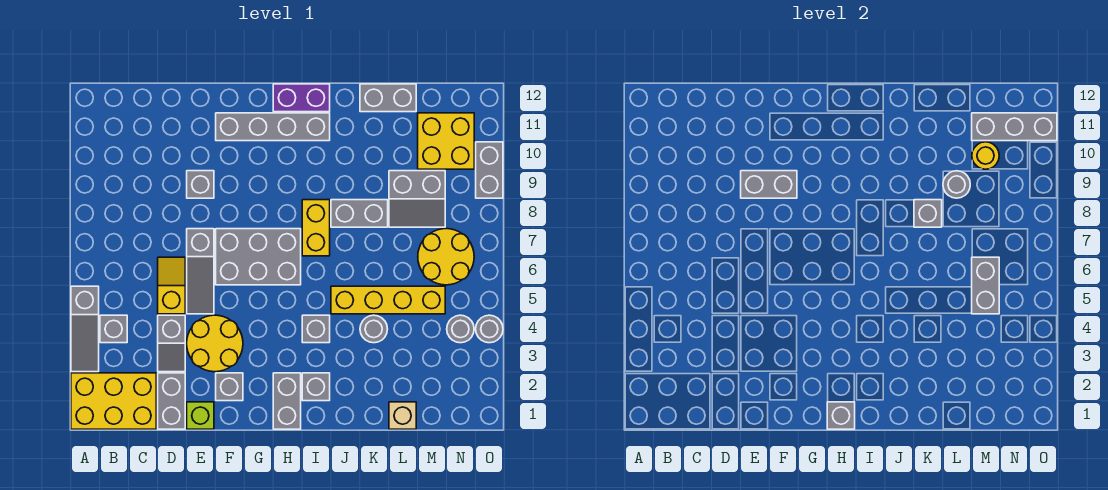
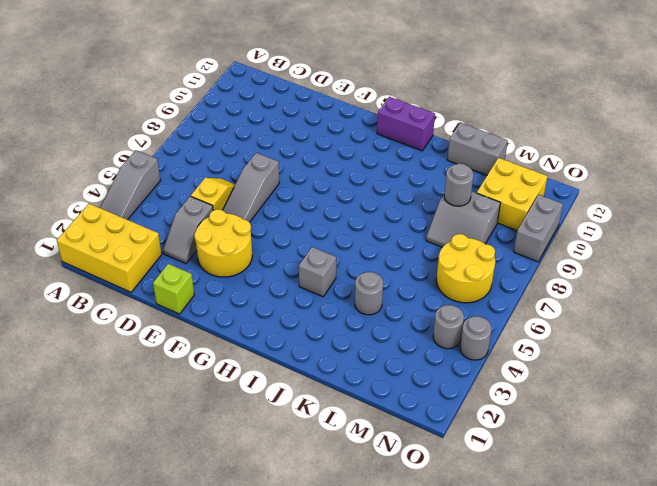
none -> grey 1x1 brick [100,315,127,343]
none -> grey 1x2 brick [158,373,185,429]
none -> grey 1x1 brick [187,171,214,198]
none -> grey 1x1 brick [216,373,243,401]

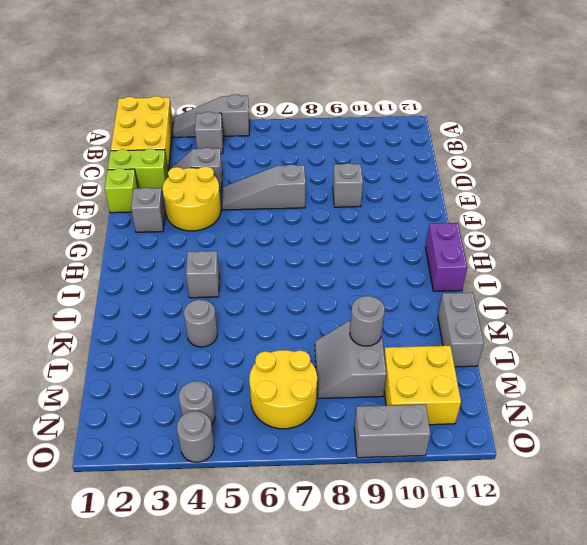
lime 1x2 brick [108,149,168,192] -> grey 1x2 brick [158,373,185,429]
none -> yellow 1x2 slope [158,257,185,314]
none -> grey 2x3 brick [216,229,301,285]
none -> grey 1x4 brick [216,113,330,141]
none -> grey 1x2 brick [273,373,301,429]

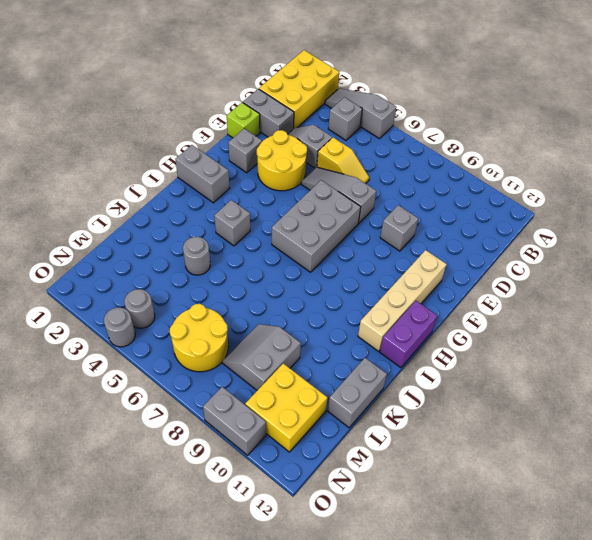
tan 1x4 brick [358,250,446,351] -> grey 1x4 brick [216,113,330,141]
none -> grey 1x1 brick [302,373,330,401]
none -> yellow 1x2 brick [302,200,330,256]
none -> yellow 1x4 brick [331,286,445,314]
none -> grey 1x2 brick [331,200,388,227]

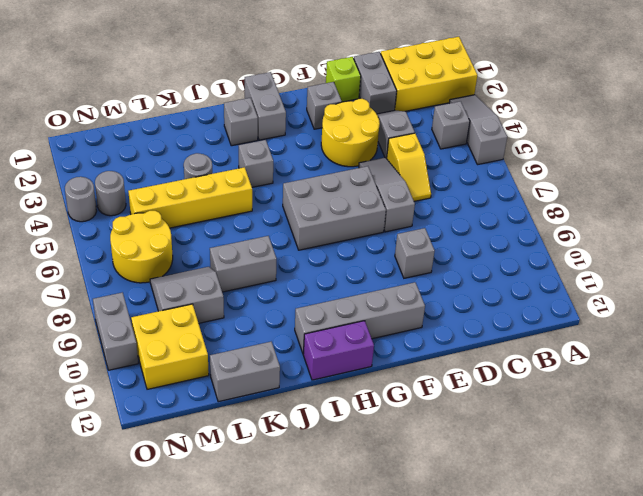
none -> yellow 1x2 brick [302,200,330,256]
none -> tan 1x1 brick [389,402,416,429]
none -> grey 1x2 brick [741,171,797,198]
none -> grey 1x1 brick [827,402,855,429]

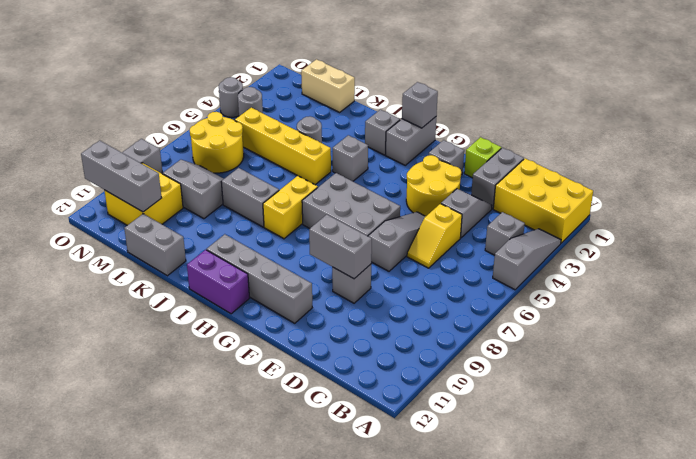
tan 1x2 brick [301,59,355,112] -> tan 1x1 brick [389,402,416,429]
none -> grey 1x1 brick [914,200,942,227]
none -> grey 1x1 round brick [943,171,970,198]
none -> grey 1x2 brick [972,257,999,314]
none -> yellow 1x1 round brick [972,142,999,169]

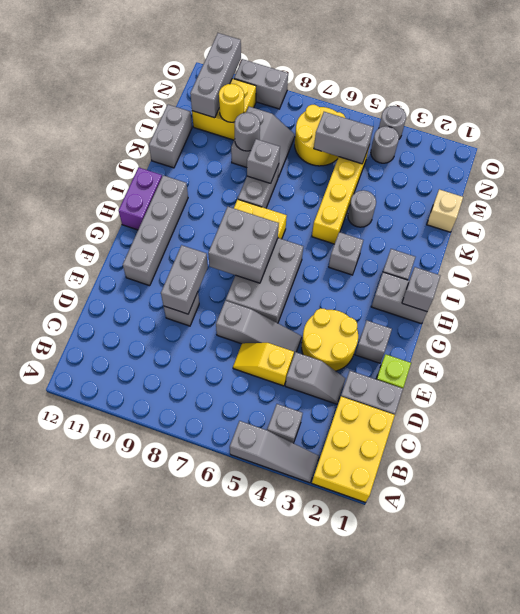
grey 2x2 brick [208,207,279,283] -> none

